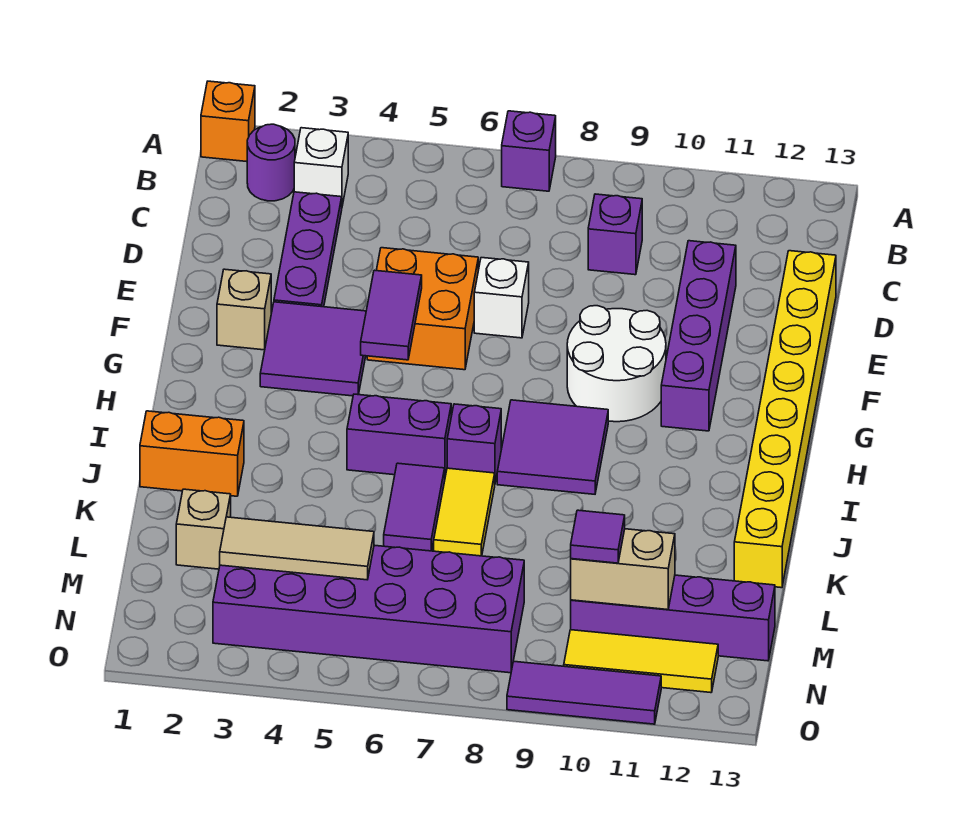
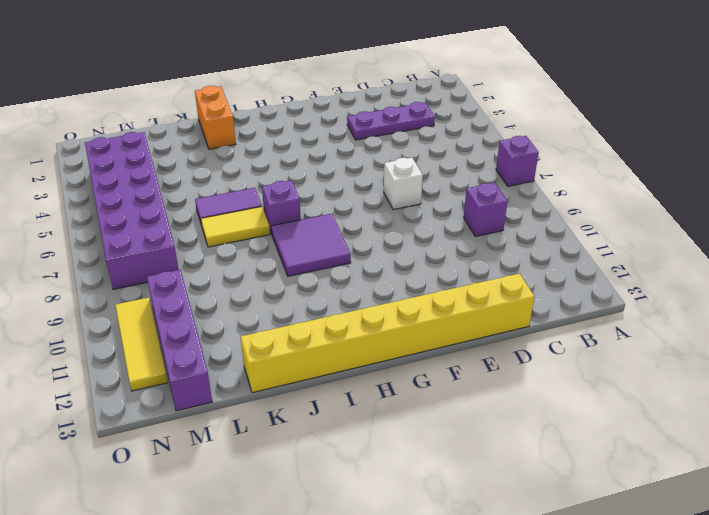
none -> orange 1x1 brick [201,81,255,162]
none -> purple 1x1 round brick [247,124,295,201]
none -> white 1x1 brick [294,128,348,206]

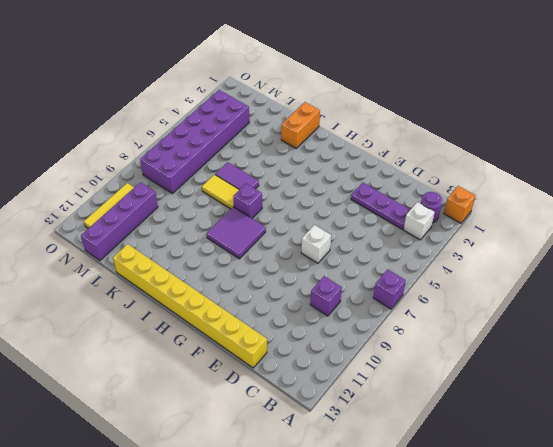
none -> purple 1x4 brick [661,241,736,431]
none -> orange 2x2 brick [367,248,478,370]
none -> tan 1x1 brick [217,269,271,350]

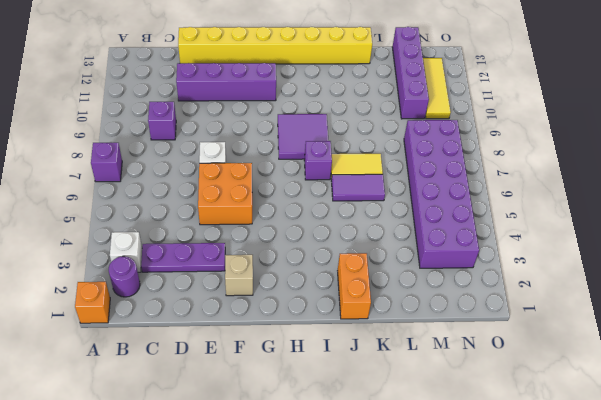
none -> purple 2x2 tile [260,302,366,396]
none -> white 2x2 round brick [567,306,666,422]
none -> purple 1x2 brick [347,394,451,476]

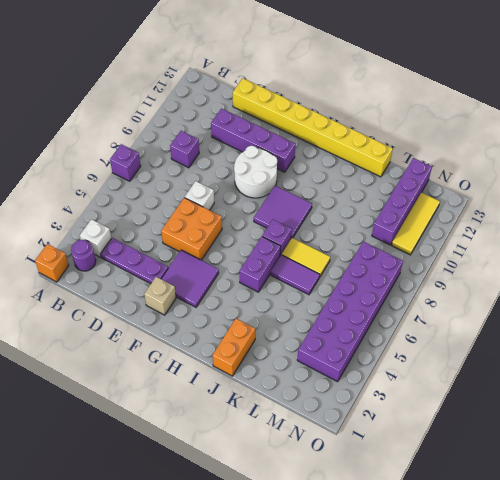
none -> tan 1x1 brick [176,489,231,569]
none -> purple 1x3 tile [507,661,661,724]
none -> purple 1x2 tile [361,270,422,360]

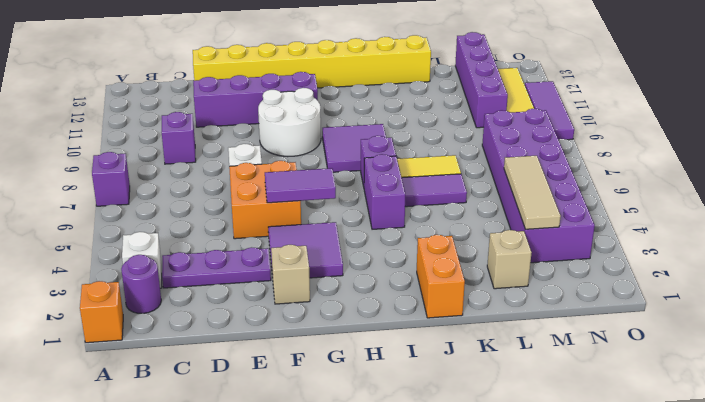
none -> tan 1x2 brick [571,529,675,610]
none -> purple 1x1 tile [571,510,625,563]

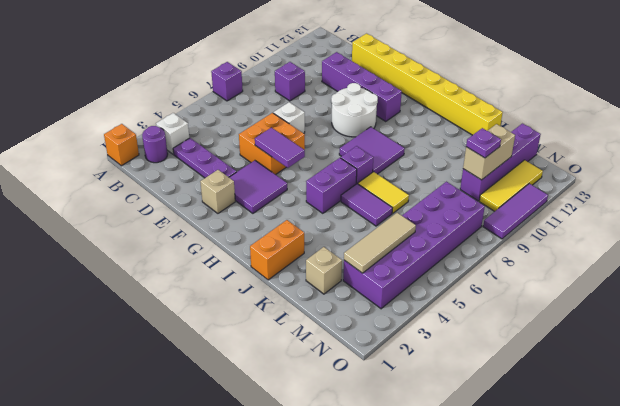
purple 1x1 plate [466,128,501,158] -> purple 1x1 tile [571,510,625,563]

